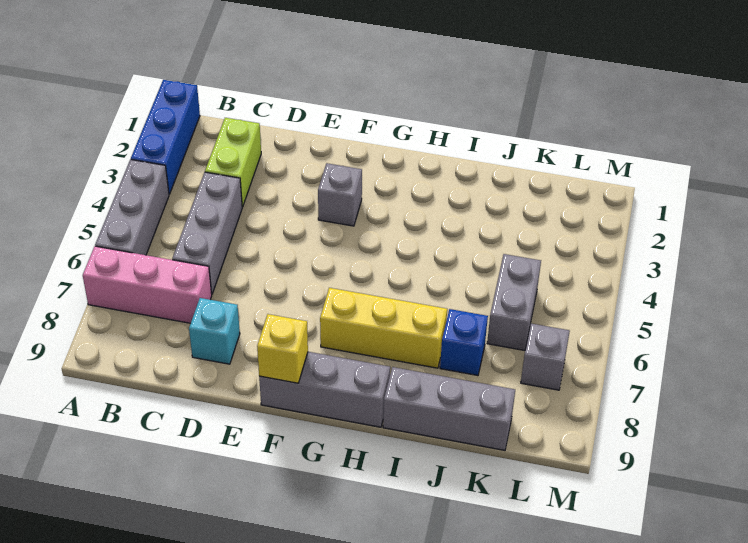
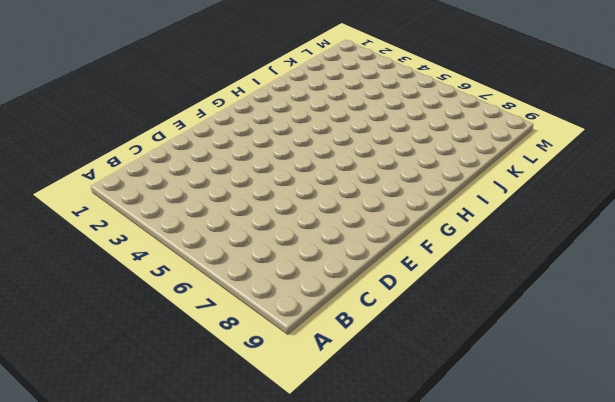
none -> blue 1x3 brick [131,80,200,194]
none -> grey 1x3 brick [95,160,169,255]
none -> pink 1x3 brick [83,246,212,323]

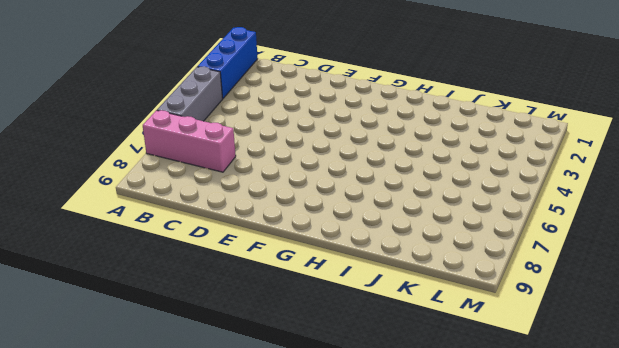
none -> lime 1x2 brick [205,118,261,207]
none -> grey 1x3 brick [172,172,242,294]
none -> cyan 1x1 brick [189,298,240,364]

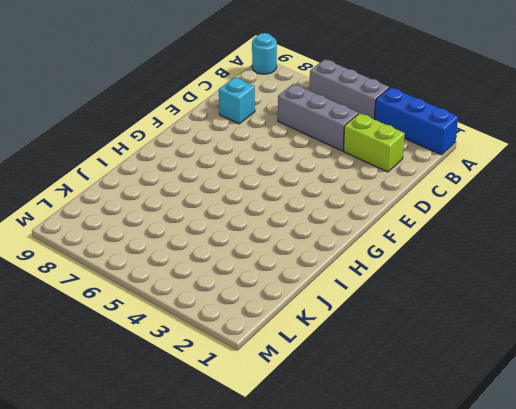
cyan 1x1 round brick [252,33,277,74] -> none
none -> pink 1x3 brick [83,246,212,323]
none -> grey 1x1 brick [318,163,362,226]
none -> grey 1x3 brick [259,352,390,427]

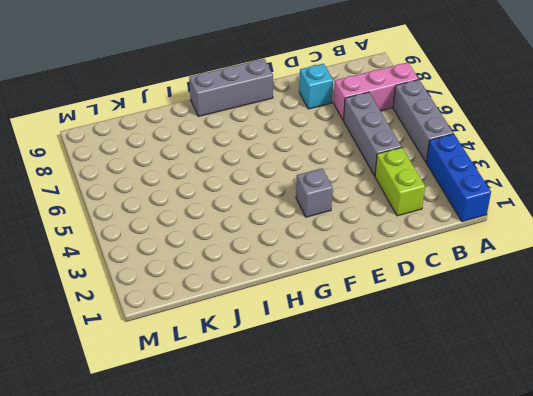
none -> yellow 1x3 brick [320,288,447,368]
none -> grey 1x3 brick [383,367,515,450]
none -> blue 1x1 brick [440,309,488,375]

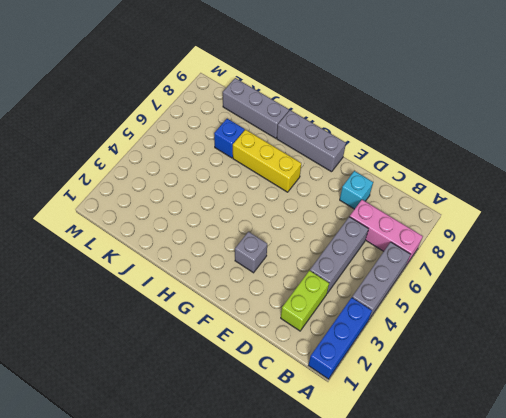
none -> grey 1x2 brick [487,254,541,350]
none -> grey 1x1 brick [521,324,570,390]
none -> yellow 1x1 brick [257,314,308,383]

